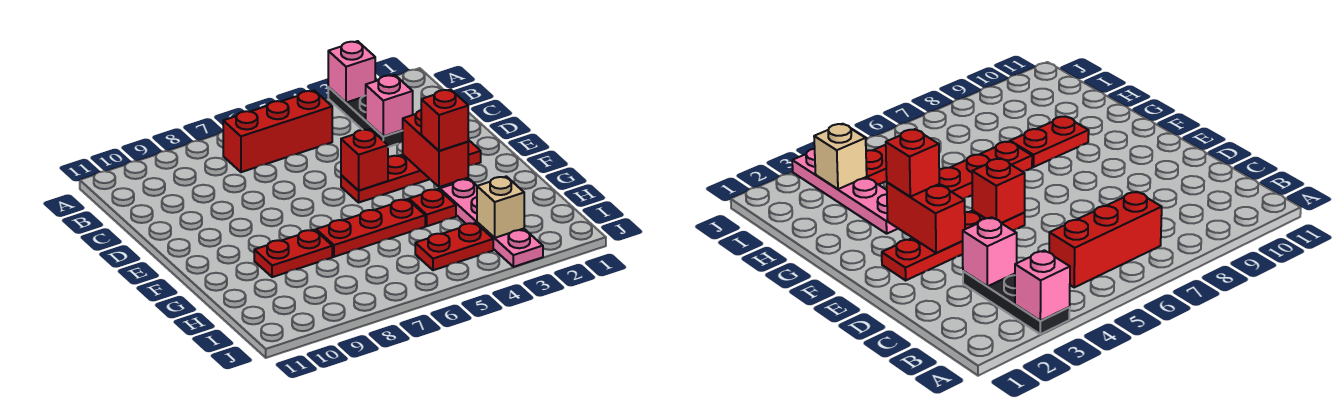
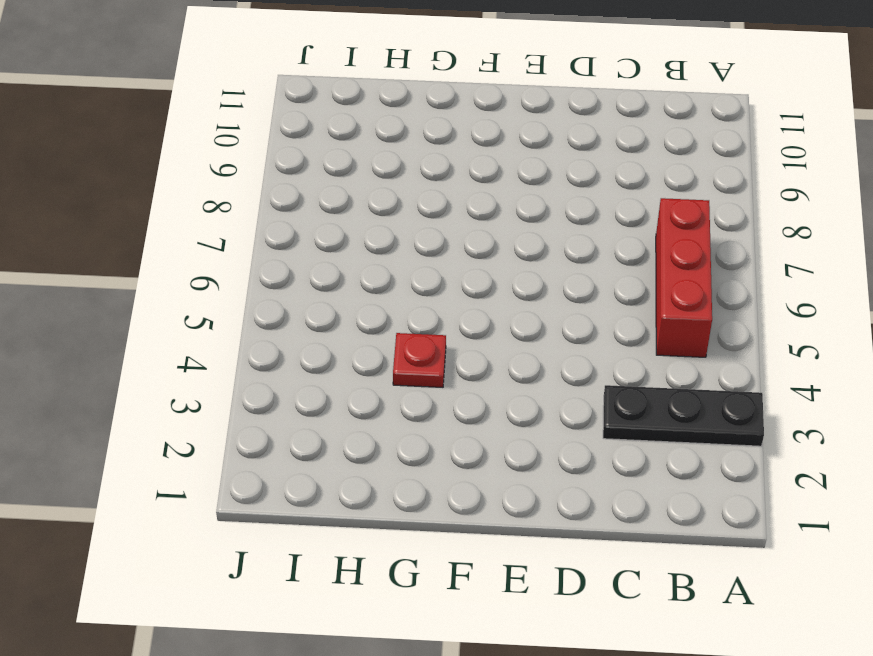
none -> red 1x4 plate [341,140,481,202]
none -> pink 1x4 plate [440,179,543,267]
none -> red 1x3 plate [316,199,425,257]

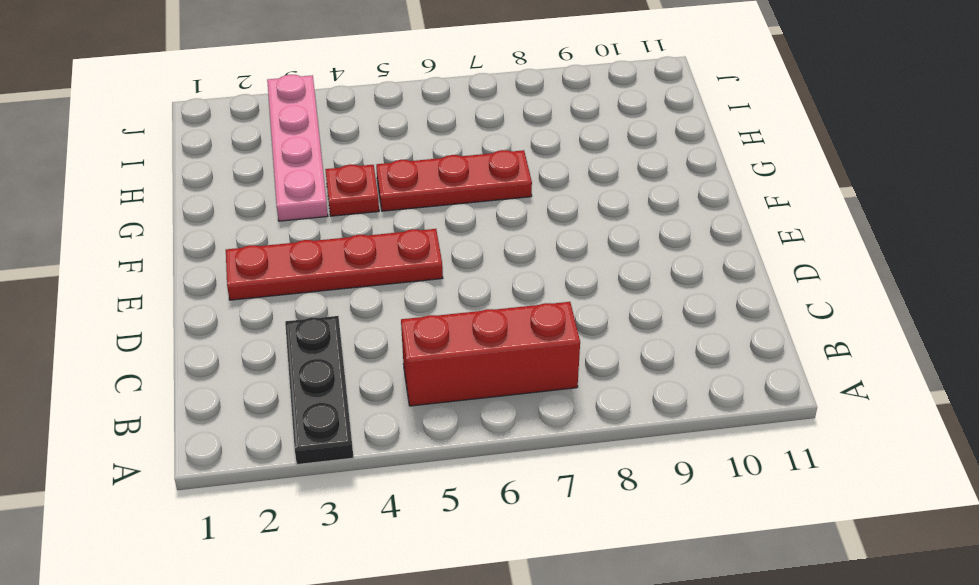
none -> red 1x2 plate [254,230,332,277]
none -> red 1x2 plate [415,223,493,270]
none -> pink 1x1 brick [328,41,375,103]

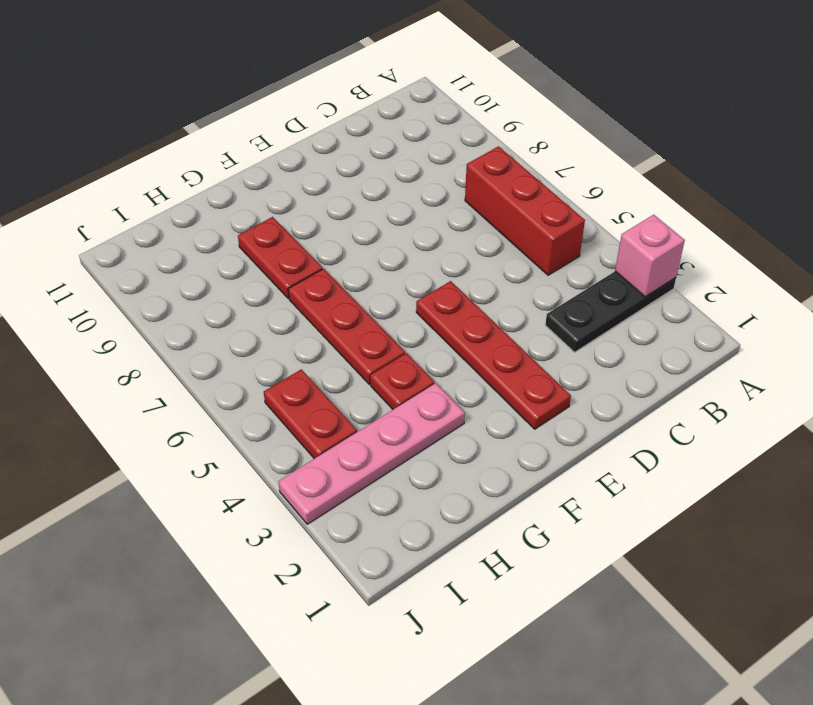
none -> pink 1x1 brick [366,75,413,136]
none -> red 1x2 brick [402,110,468,187]
none -> red 1x1 brick [341,129,388,191]

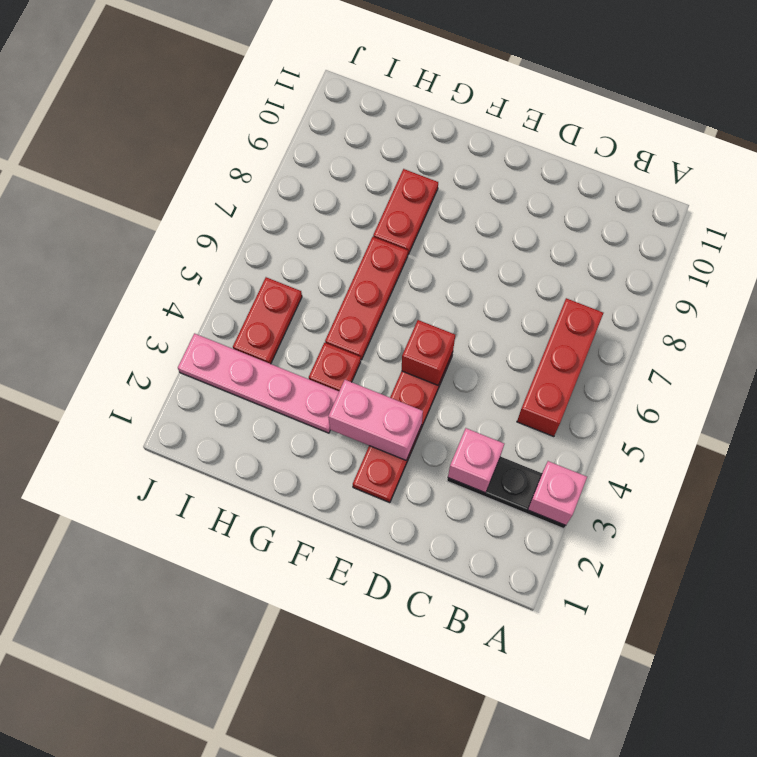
pink 1x2 brick [328,380,423,460] -> red 1x2 brick [402,110,468,187]
none -> tan 1x1 brick [477,176,524,238]
none -> red 1x1 brick [421,89,468,151]

